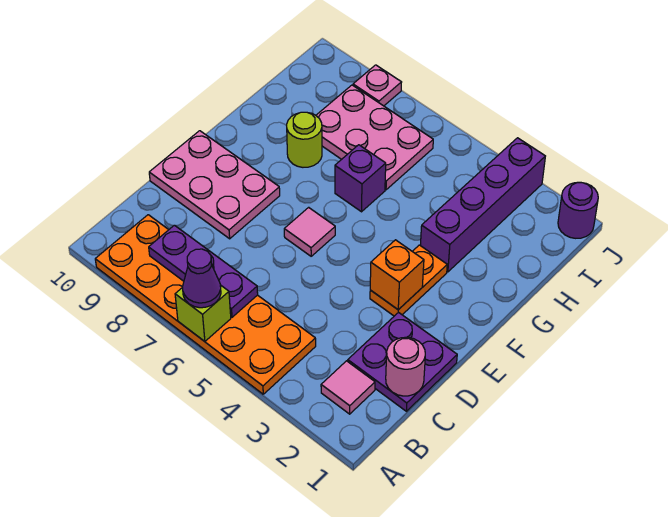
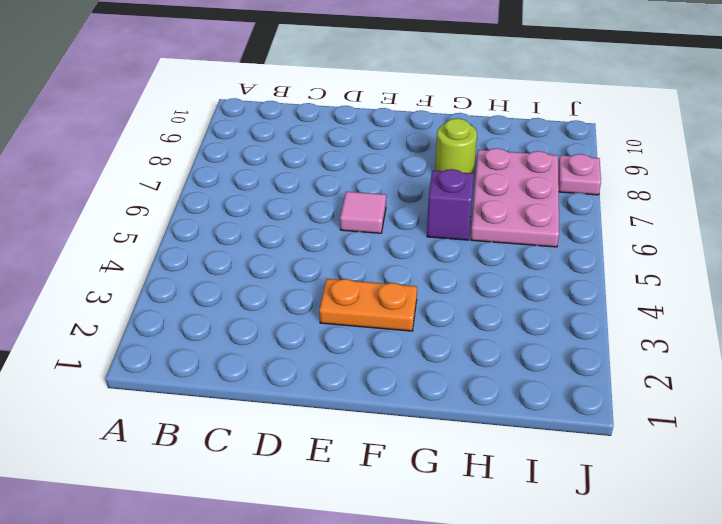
none -> orange 2x6 plate [95,215,316,394]
none -> pink 1x1 tile [321,361,375,414]
none -> purple 2x2 plate [348,312,457,411]

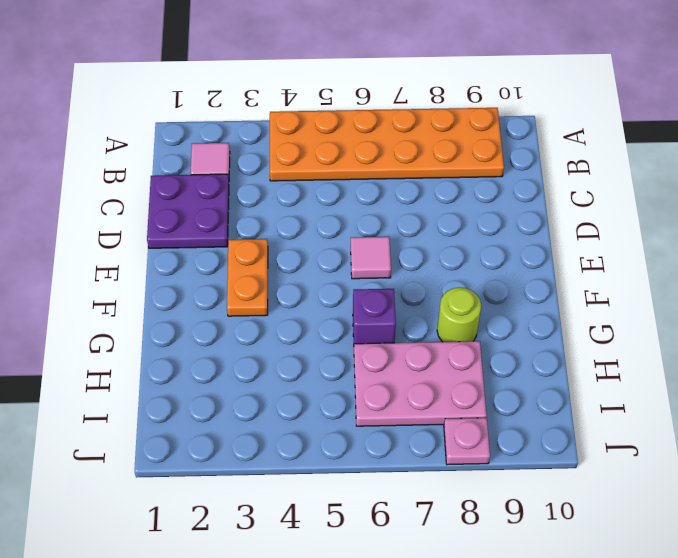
none -> pink 2x3 plate [149,131,280,239]
none -> purple 1x4 brick [420,138,545,272]
none -> purple 1x1 round brick [558,182,598,238]

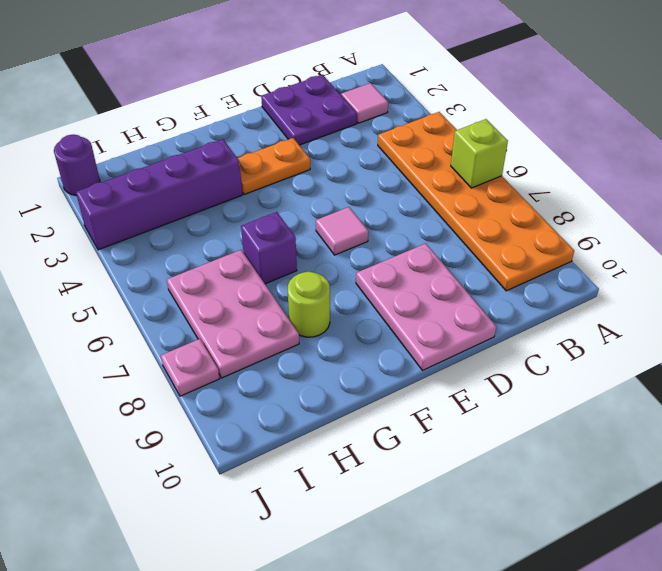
none -> purple 1x3 plate [149,225,258,317]
none -> pink 1x1 round brick [386,337,425,396]
none -> orange 1x1 brick [370,240,424,310]

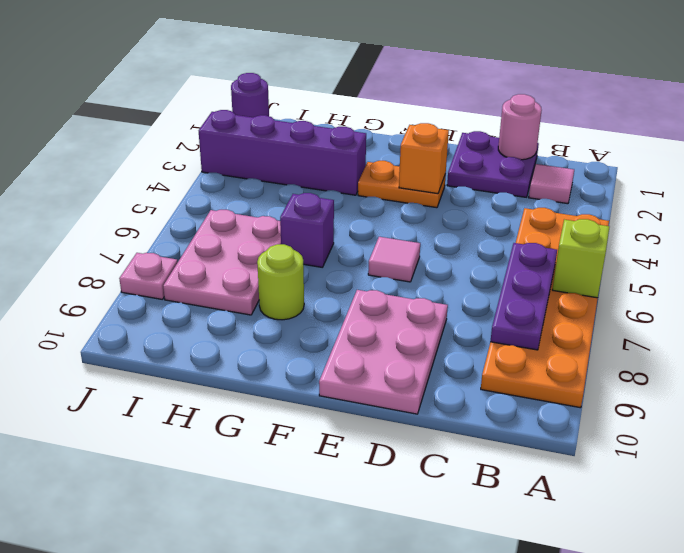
none -> purple 1x1 cone [183,249,221,308]

